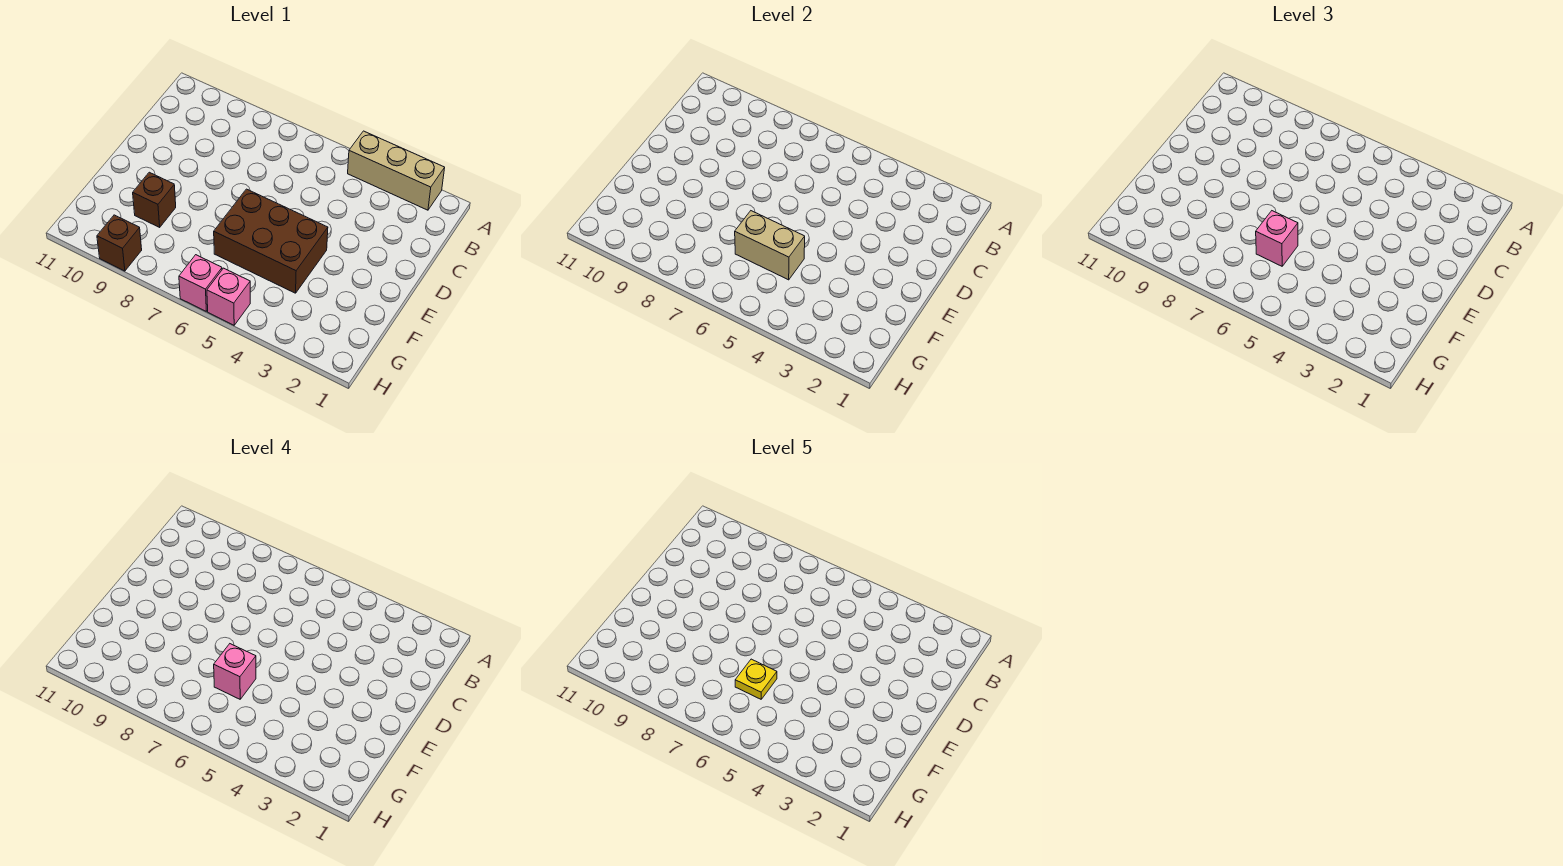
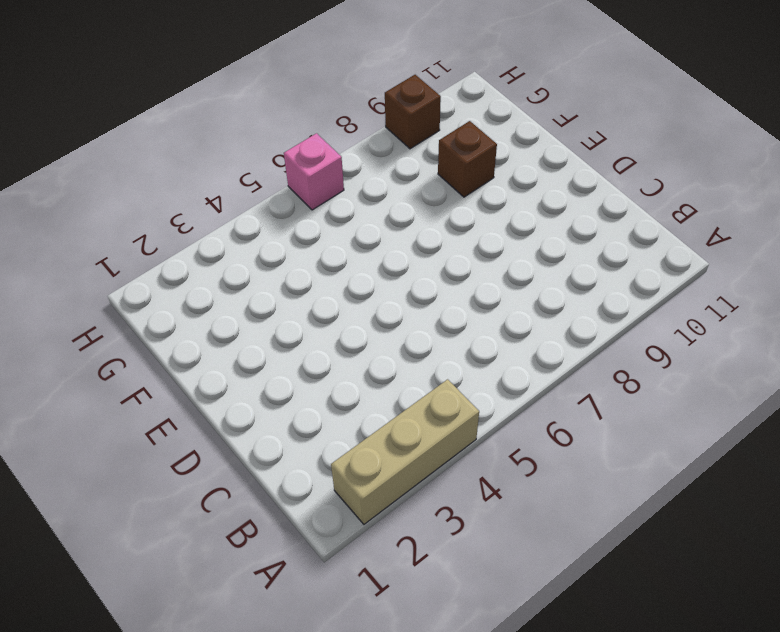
none -> brown 2x3 brick [214,189,328,293]
none -> pink 1x1 brick [207,268,250,325]

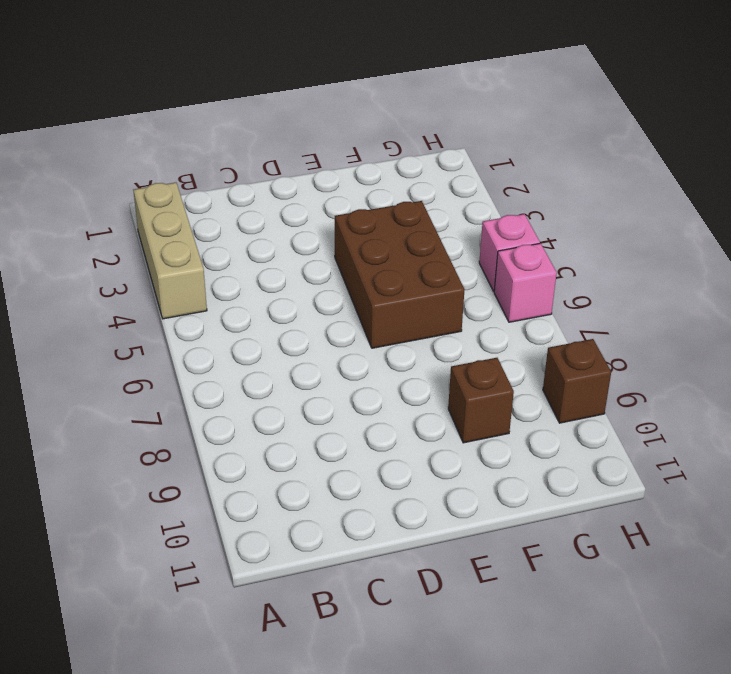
none -> tan 1x2 brick [735,211,805,280]
none -> pink 1x1 brick [1256,211,1298,266]

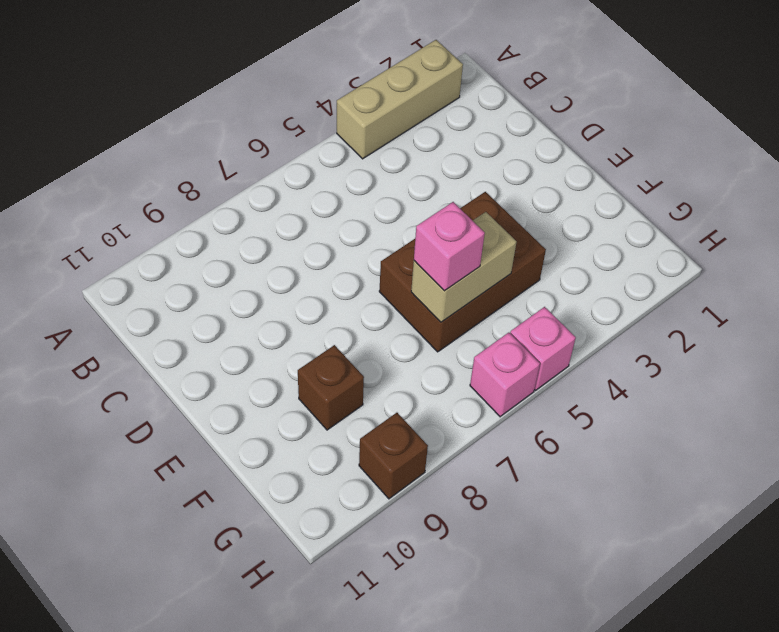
none -> pink 1x1 brick [214,644,256,699]
none -> yellow 1x1 plate [735,659,777,699]

